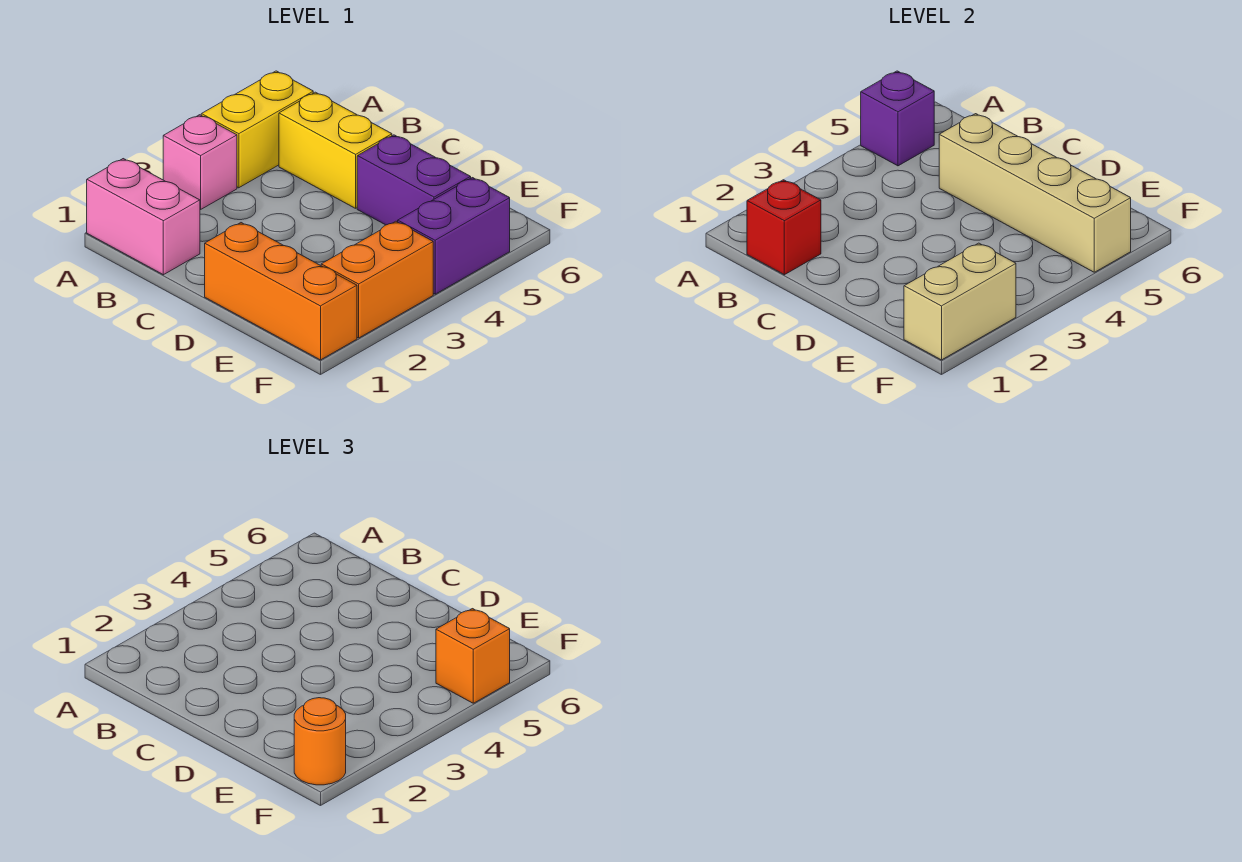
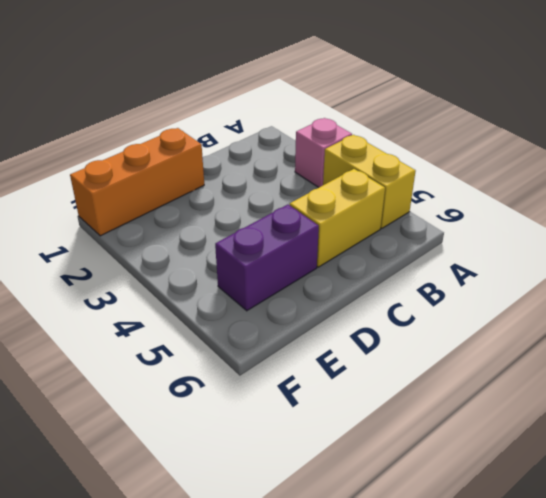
none -> pink 1x2 brick [87,159,200,275]
none -> orange 1x2 brick [321,221,433,338]
none -> purple 1x2 brick [398,178,510,294]

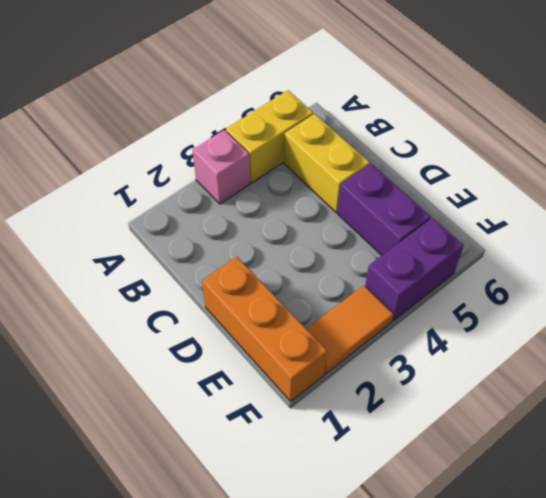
orange 1x2 tile [307,286,393,374] -> orange 1x2 brick [321,221,433,338]
none -> pink 1x2 brick [87,159,200,275]
none -> purple 1x1 brick [861,71,934,166]
none -> red 1x1 brick [747,180,821,275]

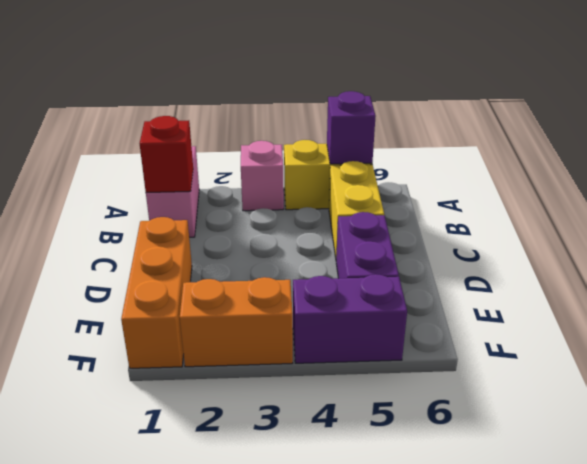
none -> tan 1x4 brick [939,114,1131,272]
none -> tan 1x2 brick [904,243,1016,360]
none -> orange 1x1 round brick [294,698,346,785]

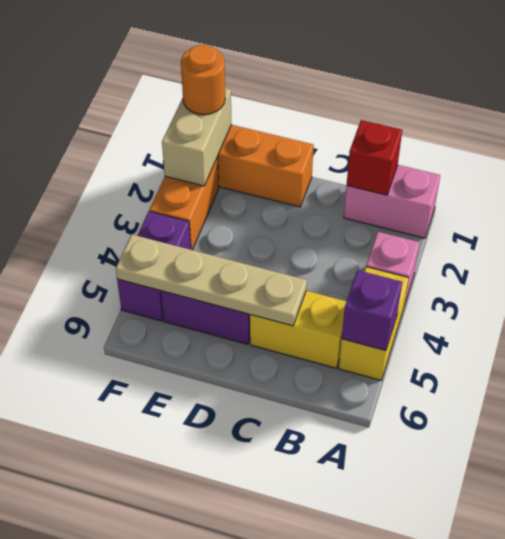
tan 1x4 plate [116,235,307,326] -> tan 1x4 brick [939,114,1131,272]
none -> orange 1x1 brick [436,609,510,703]

